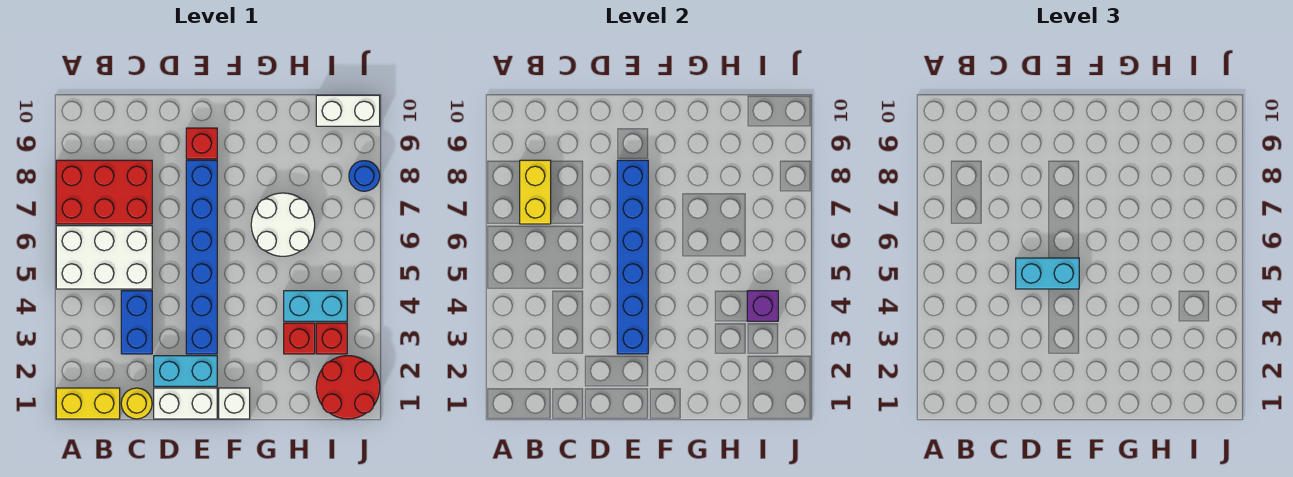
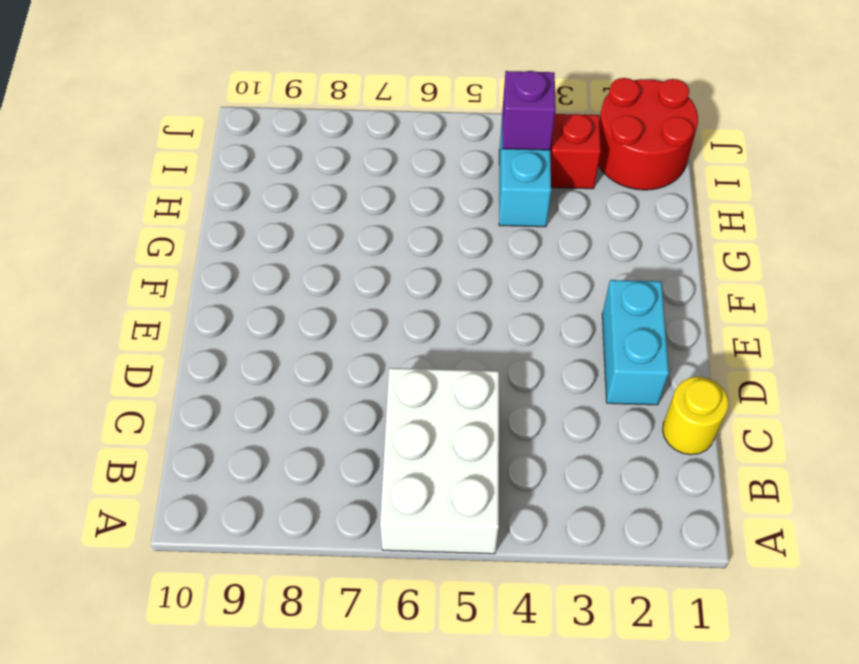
none -> yellow 1x2 brick [56,388,120,419]
none -> red 2x3 brick [56,160,152,224]
none -> blue 1x2 brick [121,291,152,354]

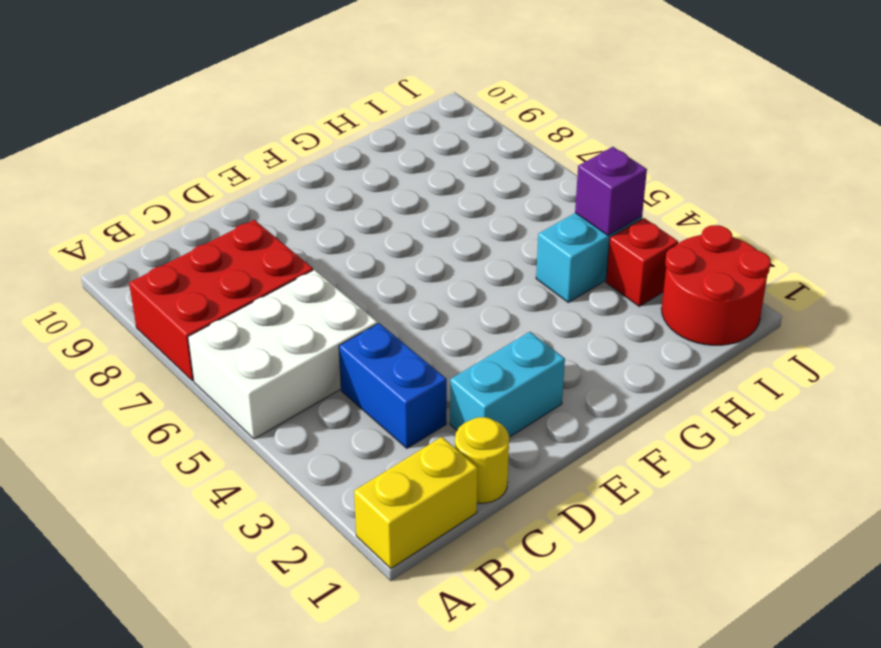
none -> white 1x2 brick [154,388,217,419]
none -> blue 1x6 brick [186,160,217,354]
none -> red 1x1 brick [186,128,217,159]

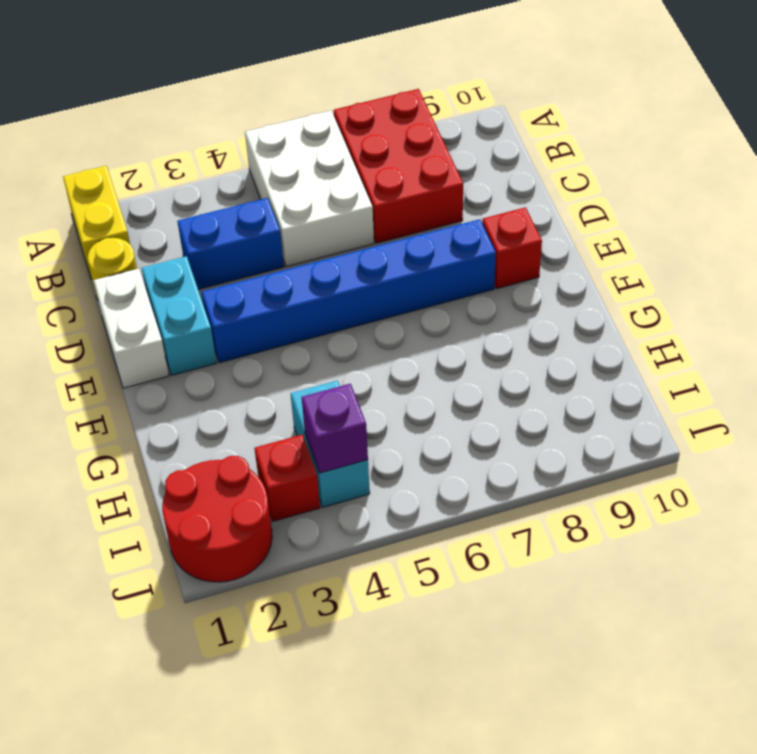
none -> white 1x1 brick [219,388,250,419]
none -> white 2x2 round brick [251,193,315,256]
none -> red 1x1 brick [284,323,315,354]

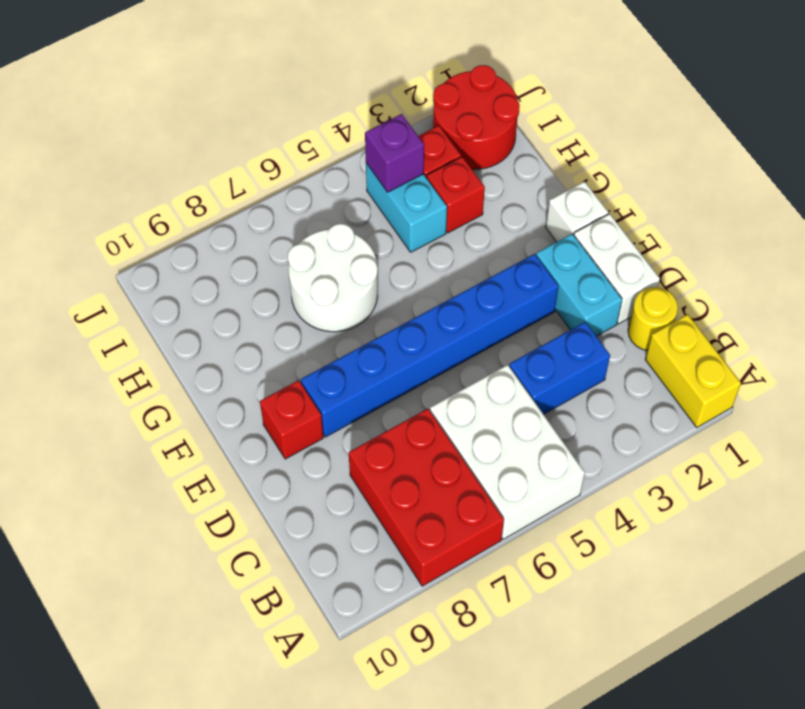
none -> white 1x2 brick [316,95,380,126]
none -> blue 1x1 round brick [349,161,380,191]
none -> yellow 1x2 brick [520,160,551,224]

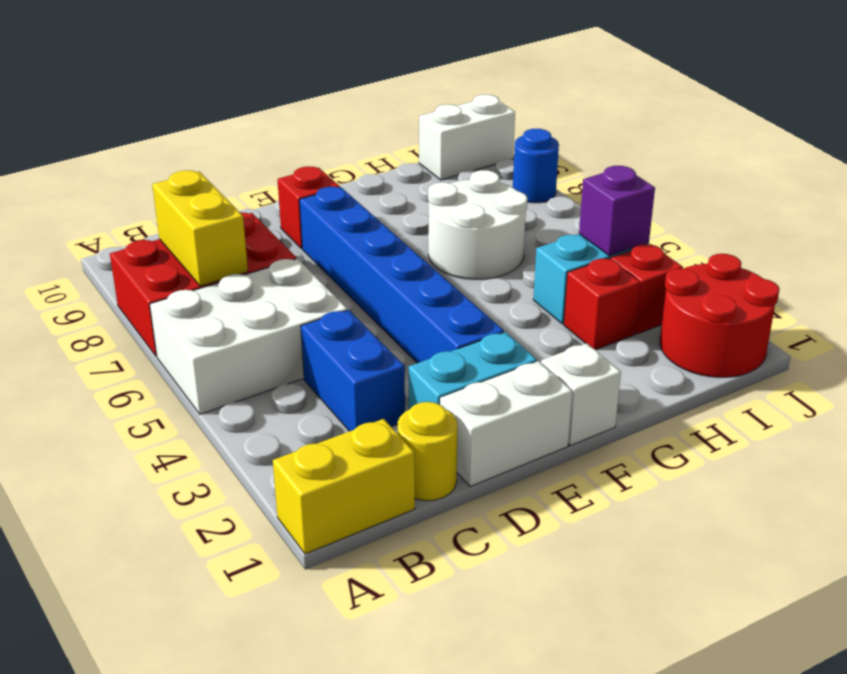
none -> blue 1x6 brick [617,160,648,354]
none -> cyan 1x2 brick [1016,258,1079,289]

